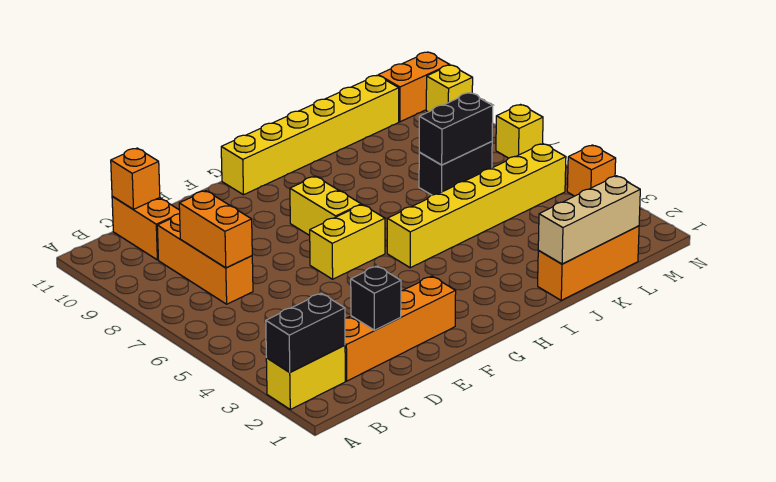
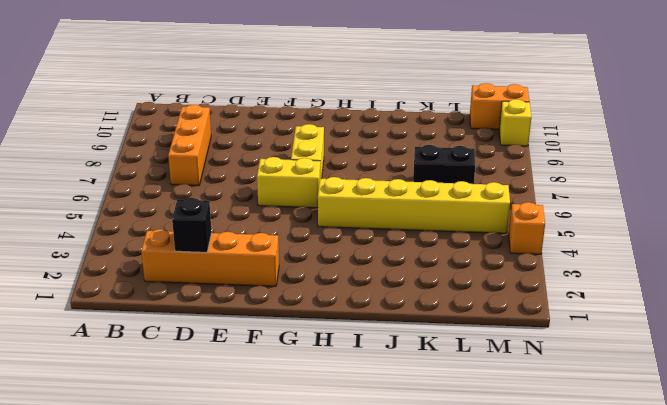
none -> yellow 1x2 brick [266,345,345,409]
none -> orange 1x2 brick [112,196,180,260]
none -> yellow 1x6 brick [221,76,399,195]

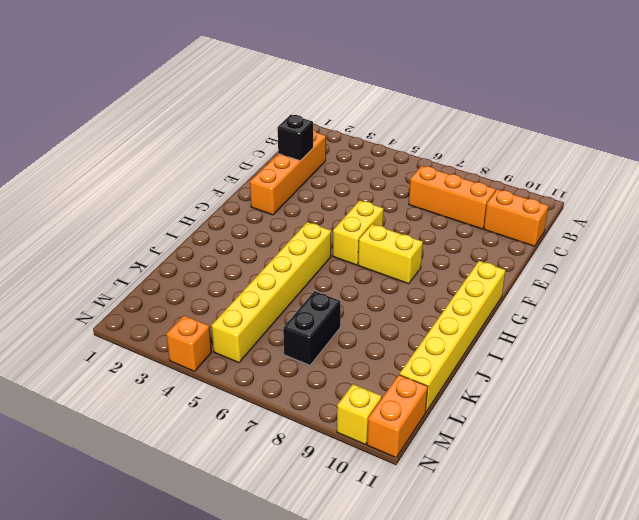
none -> yellow 1x2 brick [266,345,345,409]
none -> orange 1x3 brick [538,226,639,300]
none -> yellow 1x1 brick [496,105,543,158]

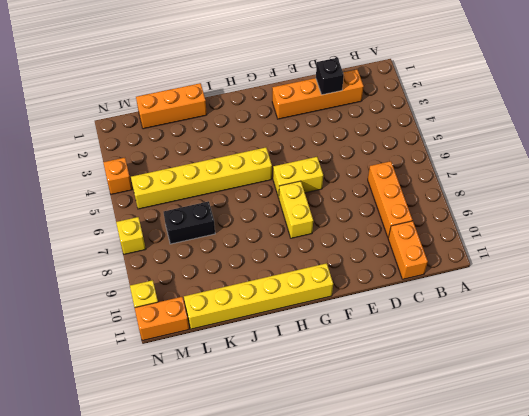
none -> yellow 1x2 brick [266,345,345,409]
none -> black 1x2 brick [266,293,345,372]
none -> orange 1x2 brick [179,191,252,268]

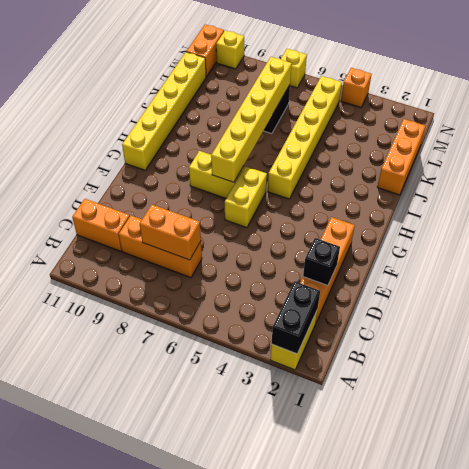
yellow 1x6 brick [211,57,292,182] -> black 1x2 brick [419,93,493,165]
none -> orange 1x1 brick [111,148,160,209]
none -> tan 1x3 brick [538,176,640,264]

